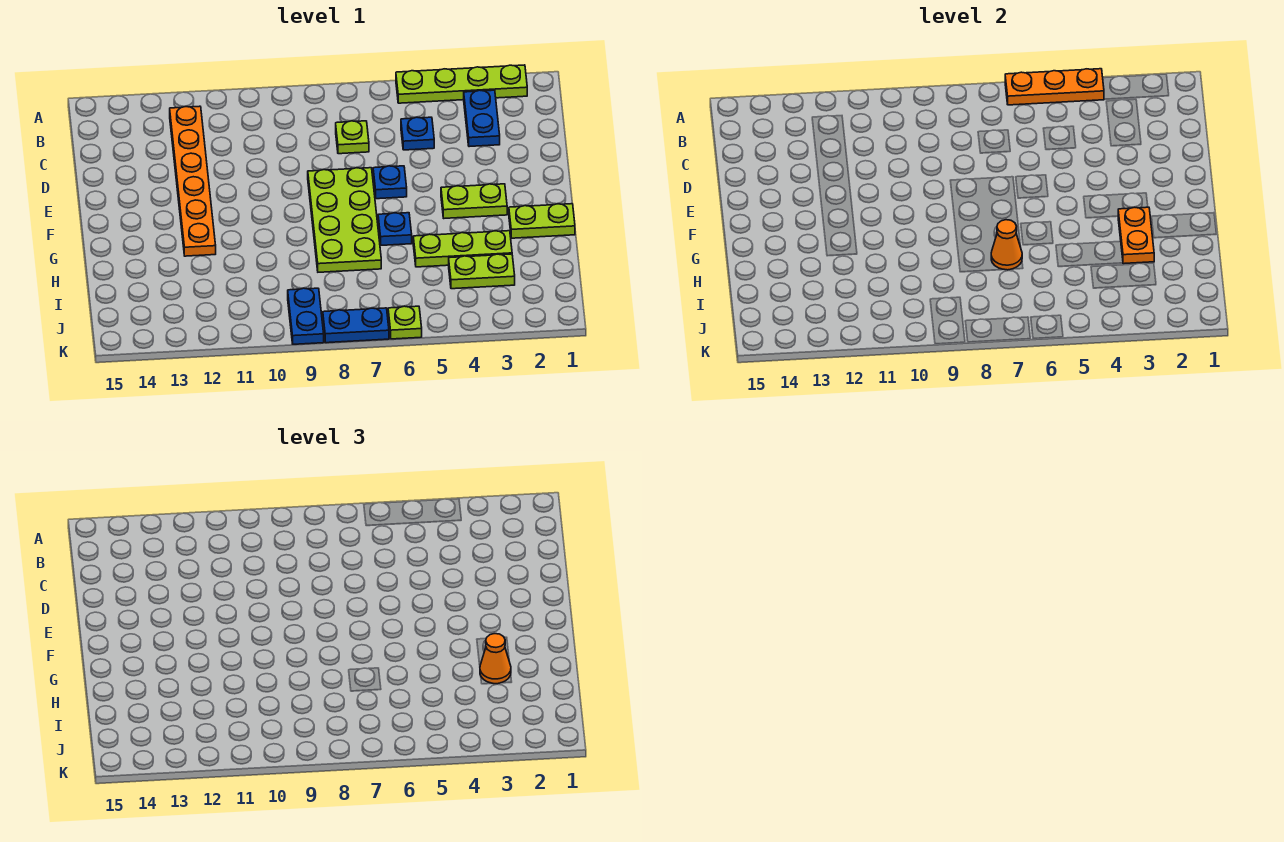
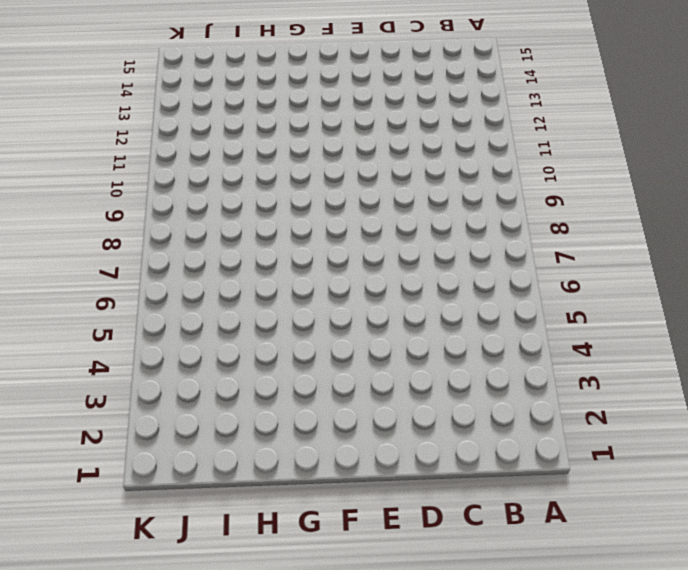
none -> lime 1x4 plate [396,65,527,103]
none -> blue 1x2 plate [464,90,500,147]
none -> orange 1x6 plate [170,106,216,256]

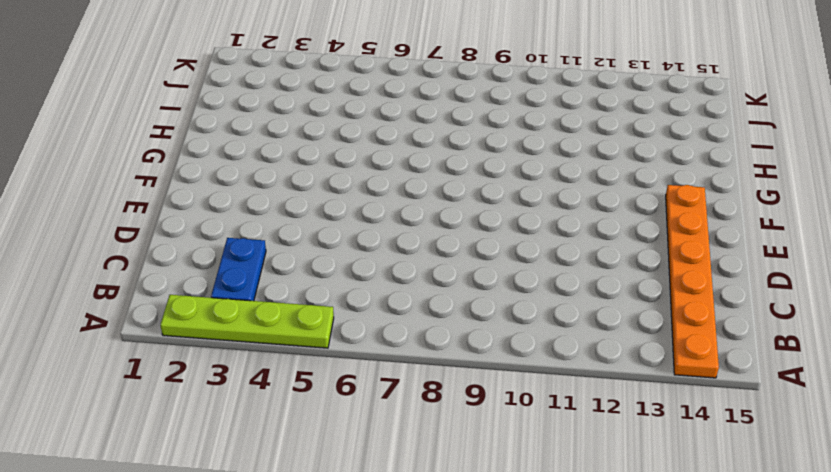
orange 1x6 plate [666,185,719,378] -> orange 1x6 plate moved to [170,106,216,256]
none -> blue 1x1 plate [401,117,434,150]
none -> lime 1x1 plate [336,121,369,154]
none -> blue 1x1 plate [373,166,407,199]

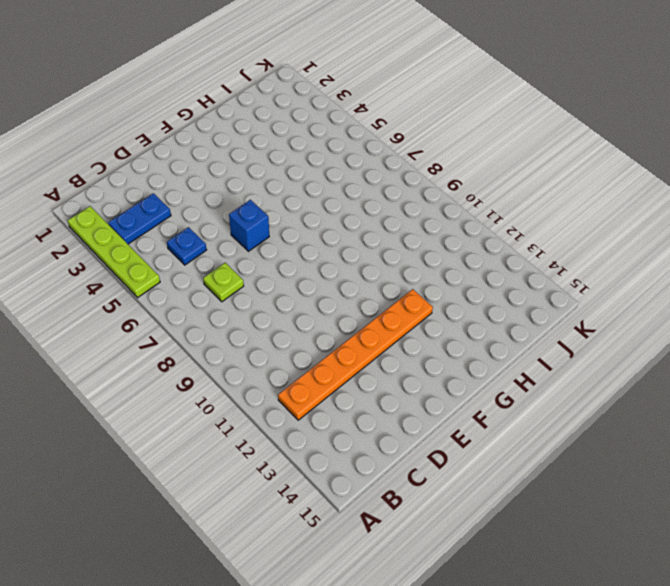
blue 1x1 brick [229,200,269,251] -> blue 1x1 plate [373,166,407,199]
none -> lime 2x4 plate [308,168,381,272]
none -> lime 1x2 plate [441,184,507,218]
none -> lime 1x2 plate [509,204,575,238]

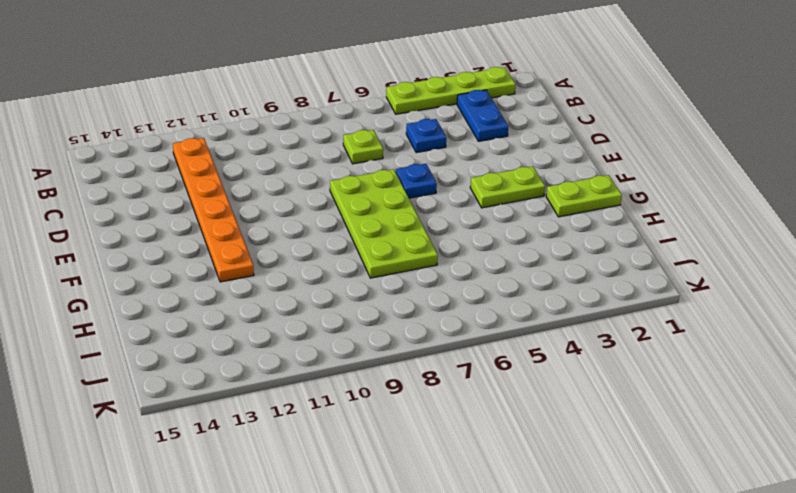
none -> blue 1x1 plate [378,213,412,245]
none -> lime 1x3 plate [413,231,512,267]
none -> lime 1x2 plate [449,254,515,289]

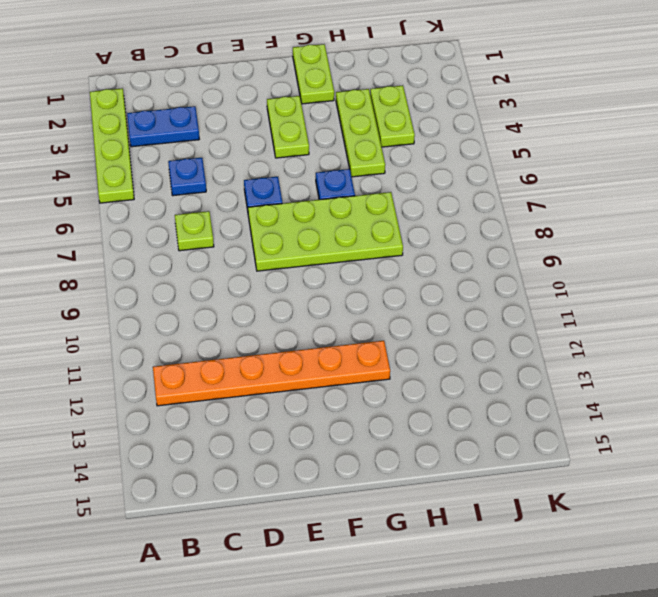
none -> blue 1x2 plate [288,288,324,344]
none -> lime 1x1 plate [388,306,422,339]
none -> blue 1x2 plate [323,308,389,343]

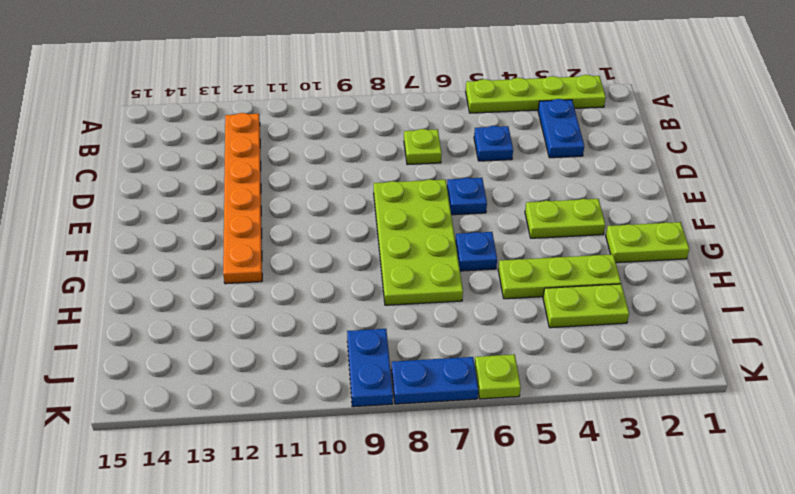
none -> orange 1x3 plate [1005,69,1104,105]
none -> orange 1x2 plate [1118,207,1154,264]
none -> orange 1x1 cone [991,220,1022,270]

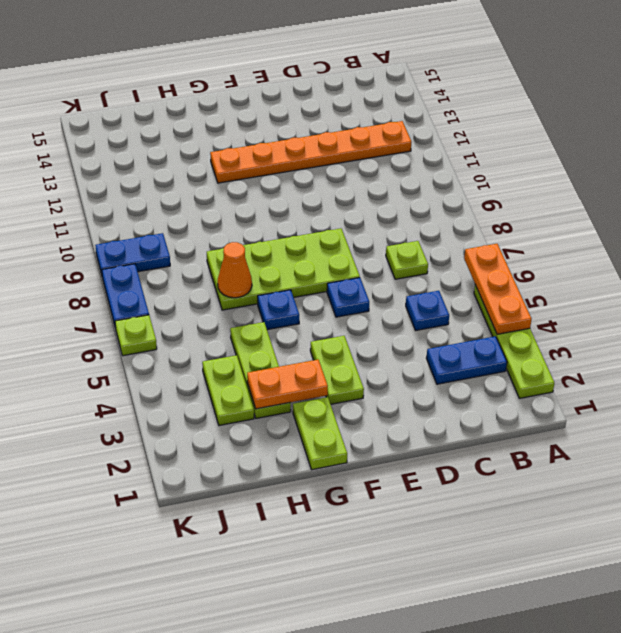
none -> orange 1x1 cone [480,634,511,684]

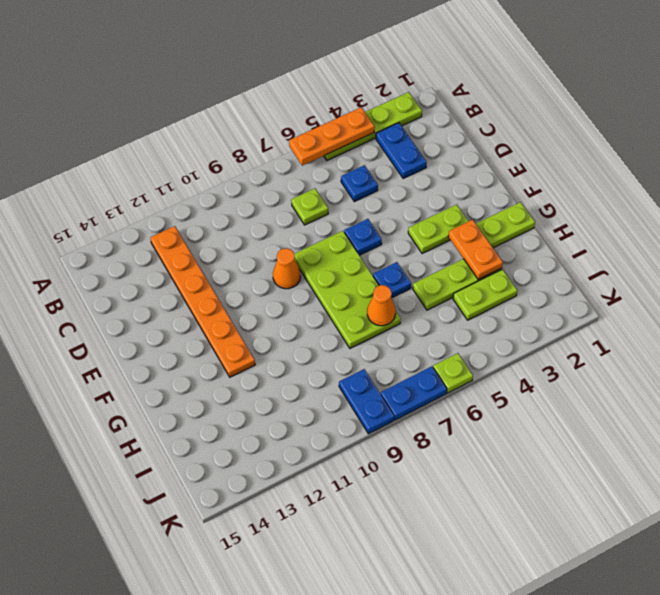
orange 1x1 cone [273,248,301,289] -> orange 1x1 cone moved to [480,634,511,684]

